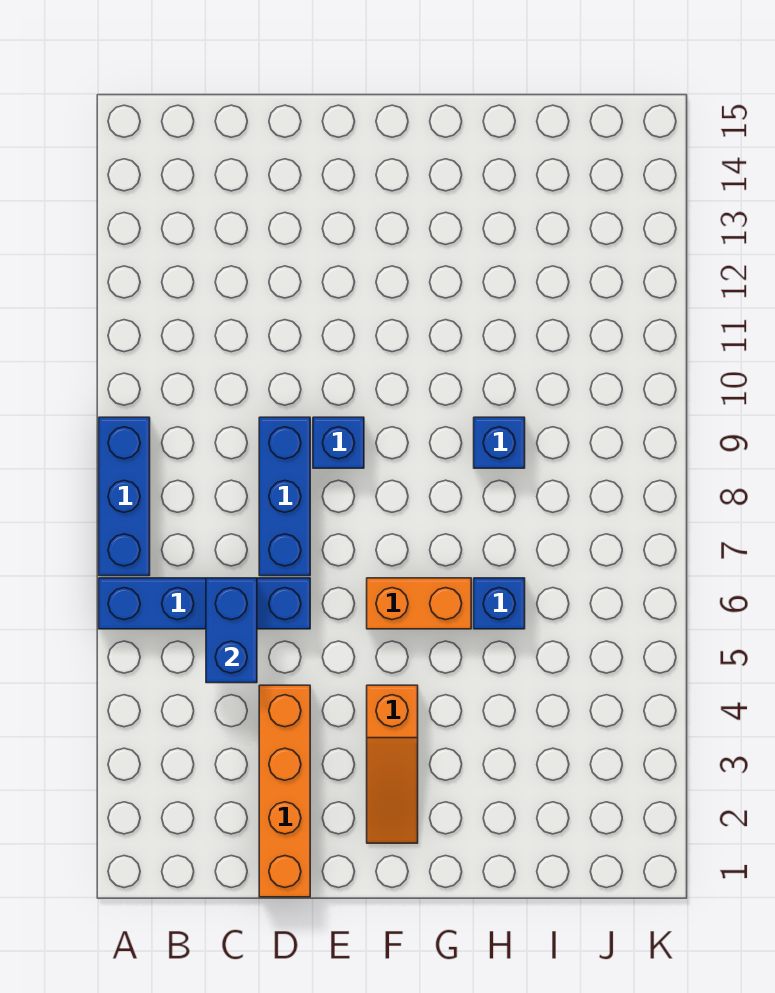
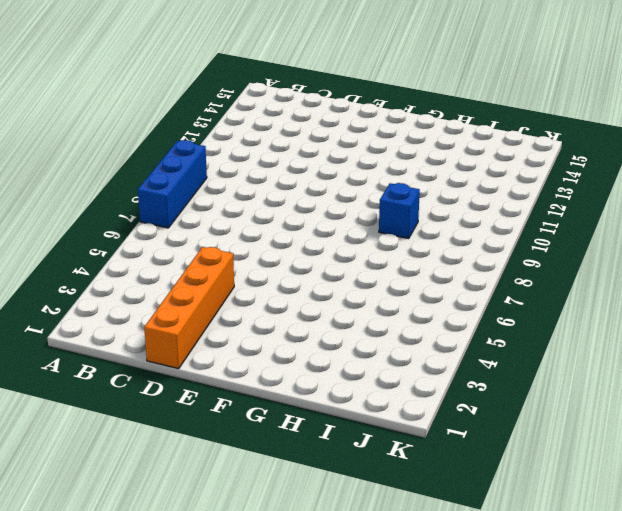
none -> blue 1x4 brick [99,578,310,629]
none -> blue 1x3 brick [259,417,310,576]

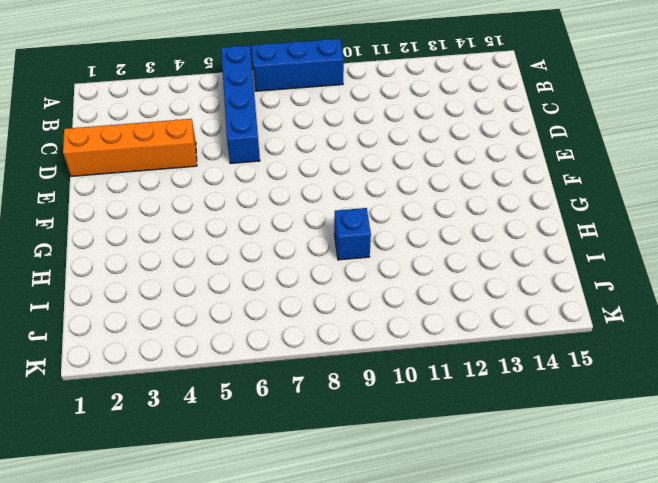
none -> blue 1x3 brick [259,417,310,576]
none -> blue 1x1 brick [313,417,364,468]

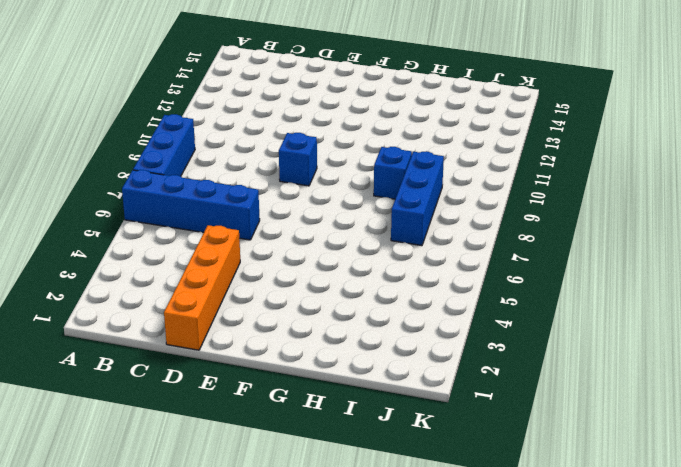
blue 1x3 brick [391,151,444,246] -> blue 1x3 brick moved to [259,417,310,576]
none -> orange 1x3 slope [367,685,418,843]
none -> orange 1x2 brick [367,578,471,629]

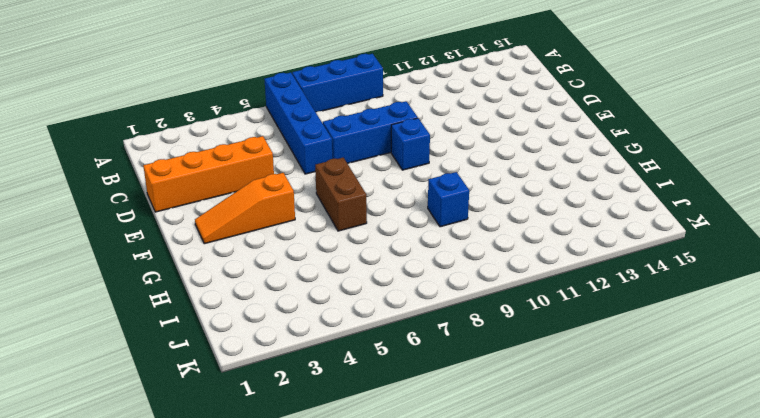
brown 1x2 brick [315,158,367,231] -> orange 1x2 brick [367,578,471,629]
none -> blue 1x1 brick [474,578,525,629]
none -> blue 1x2 brick [206,578,257,683]

